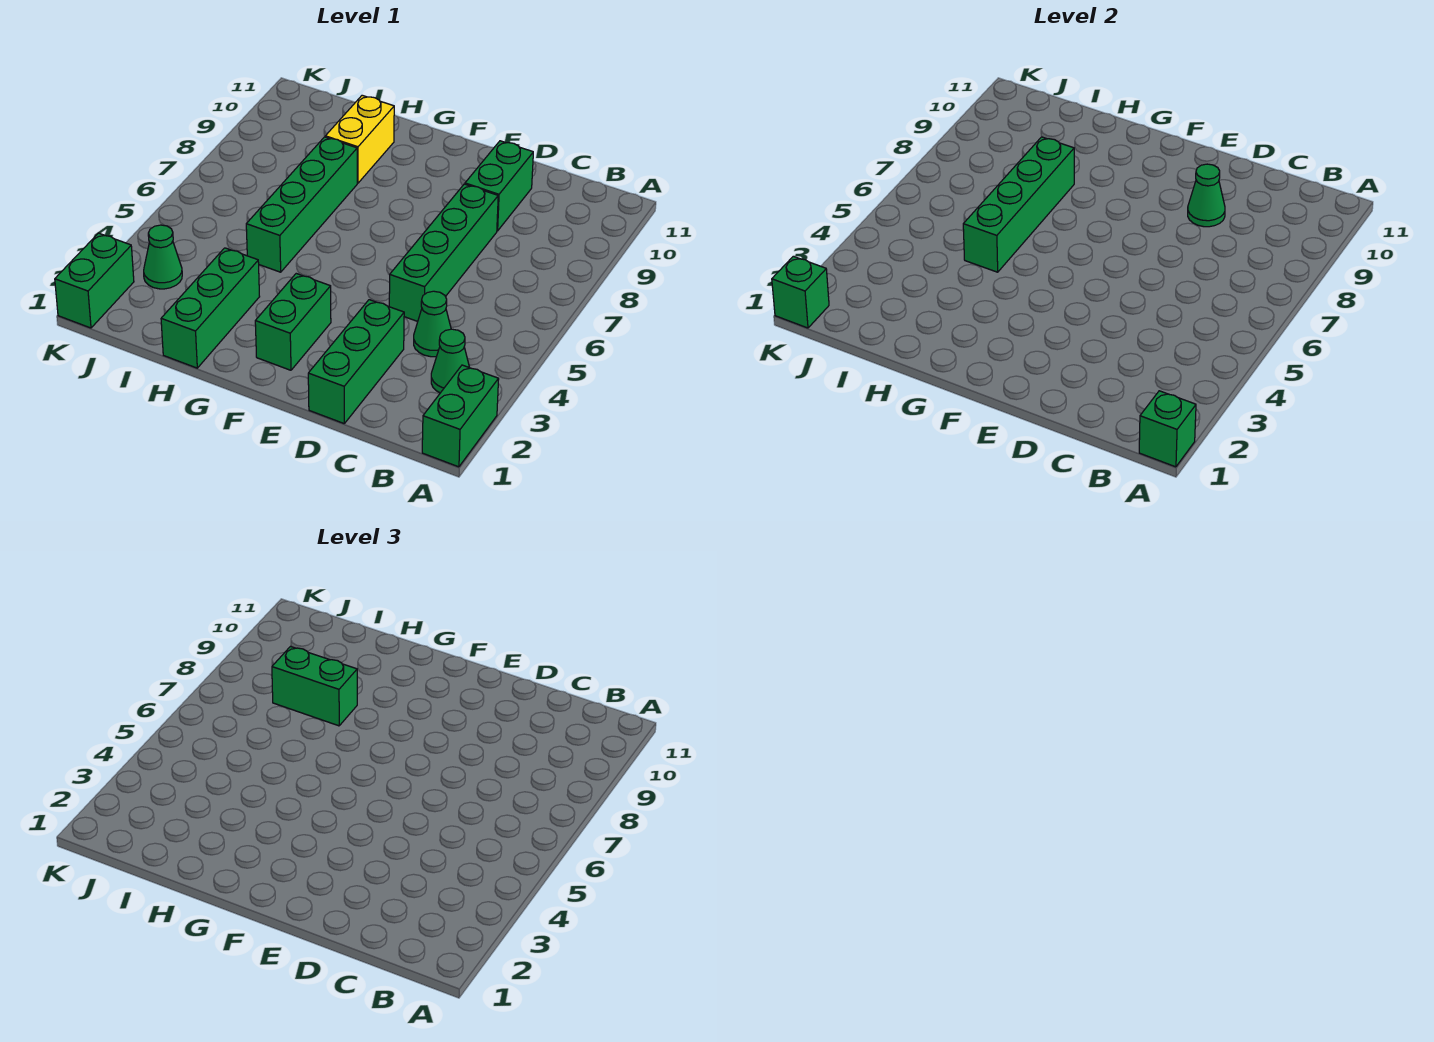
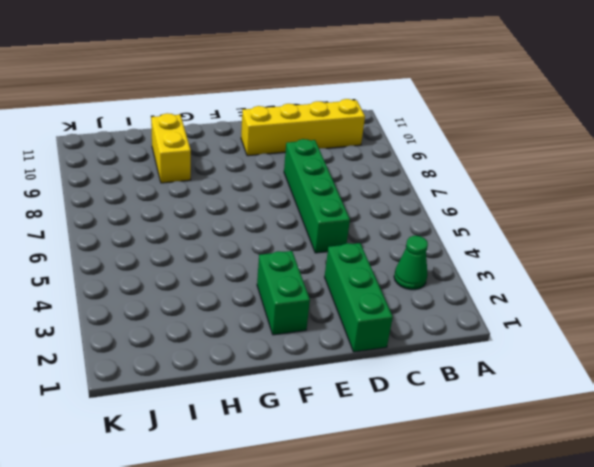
yellow 1x4 brick [241,99,365,156] -> green 1x2 brick [465,141,533,231]
none -> green 1x2 brick [422,365,499,467]
none -> green 1x1 cone [414,291,451,357]
none -> green 1x3 brick [161,248,260,368]

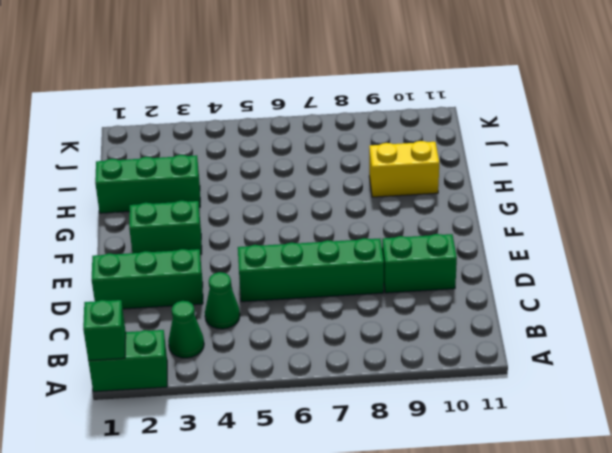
none -> green 1x4 brick [246,137,357,272]
none -> green 1x1 cone [144,225,182,289]
none -> green 1x2 brick [55,233,134,328]

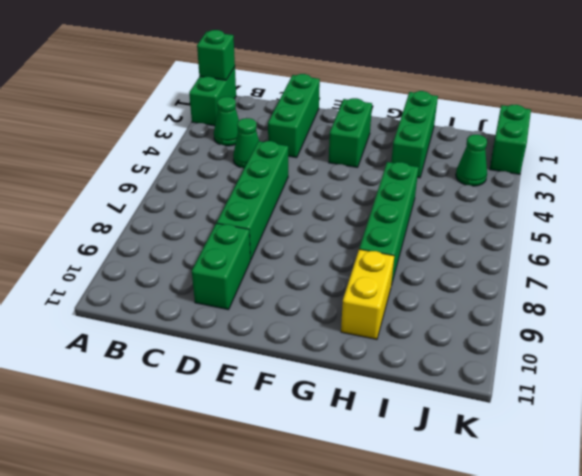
none -> green 1x1 cone [1188,164,1225,227]
none -> green 1x4 brick [963,137,1074,272]
none -> green 1x1 brick [772,256,829,328]

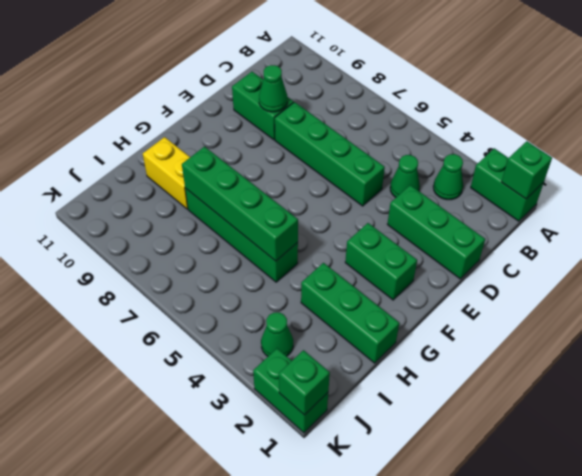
none -> green 1x2 brick [272,647,357,726]

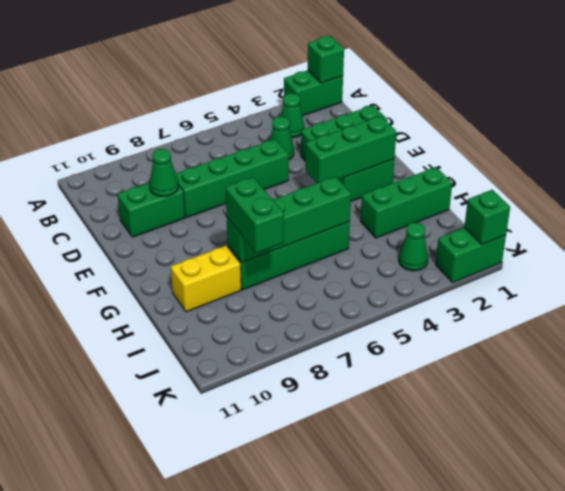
green 1x3 brick [305,116,396,183] -> none

